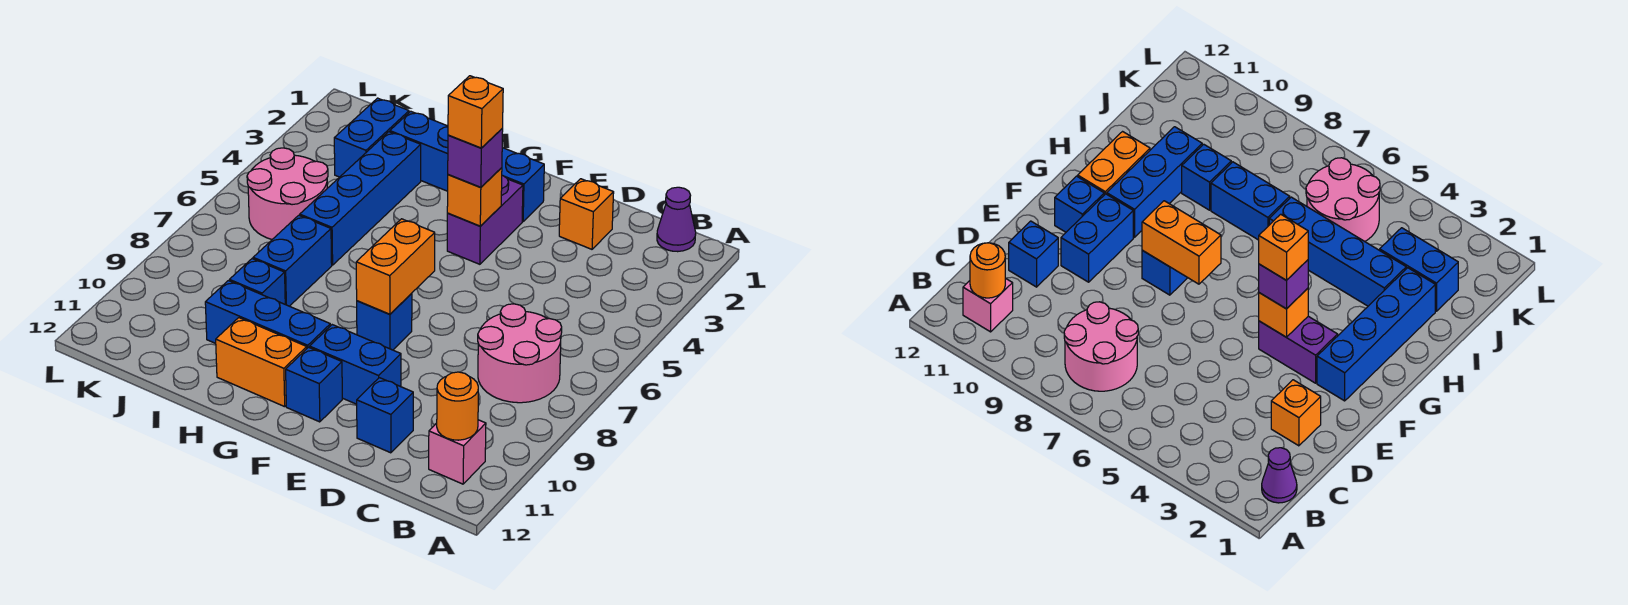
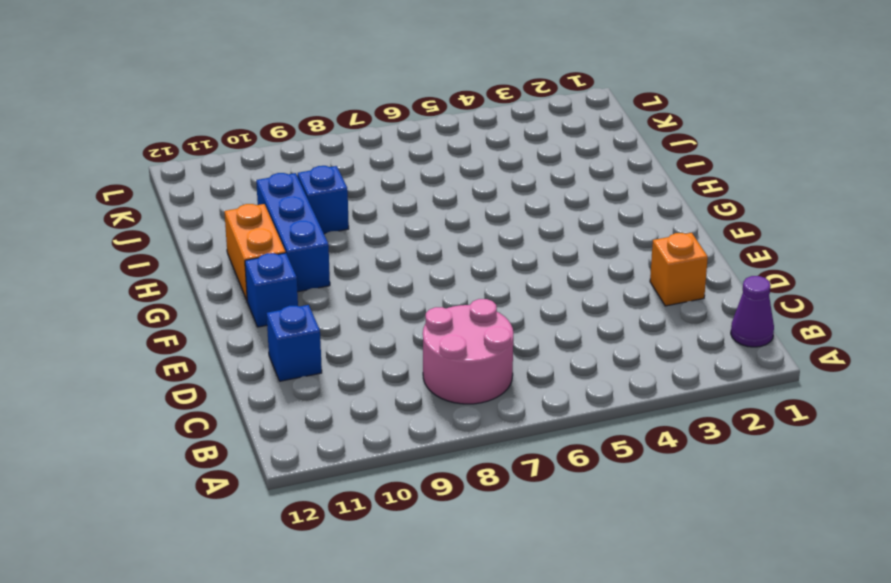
none -> pink 1x1 brick [429,420,486,484]
none -> blue 1x2 brick [310,325,401,404]
none -> blue 1x4 brick [390,111,544,222]

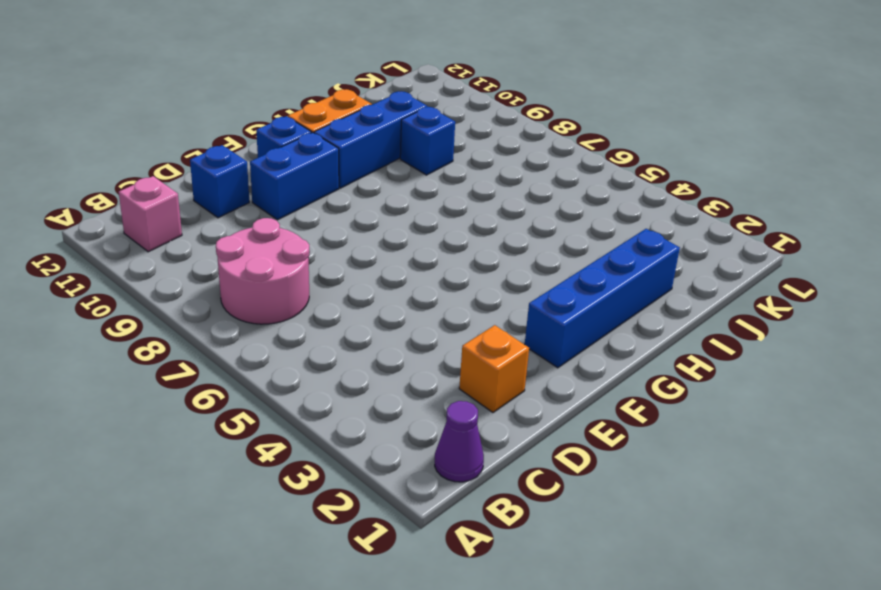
none -> purple 1x2 brick [447,175,523,264]
none -> blue 1x1 brick [357,293,412,350]
none -> blue 1x4 brick [300,132,421,265]

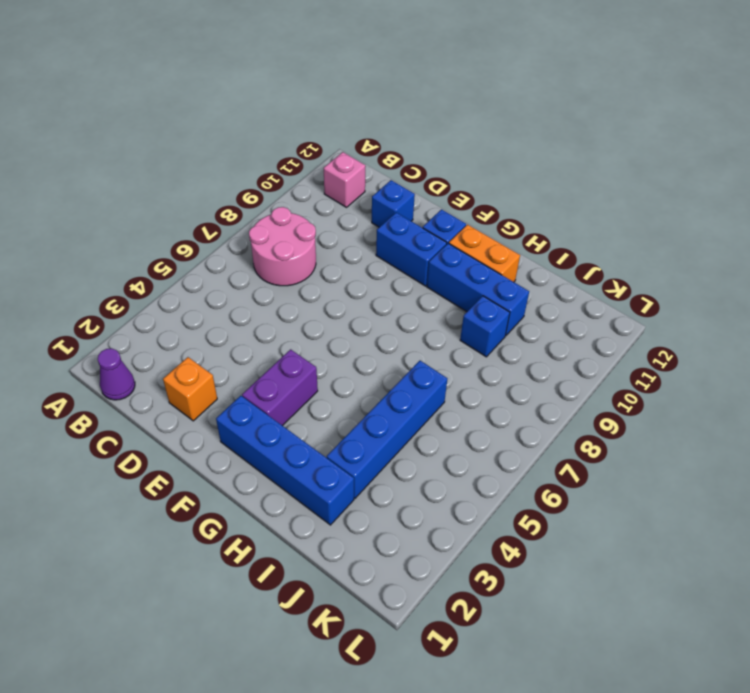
none -> blue 1x1 brick [357,293,412,350]
none -> blue 1x2 brick [253,215,332,306]
none -> blue 1x2 brick [334,98,409,177]

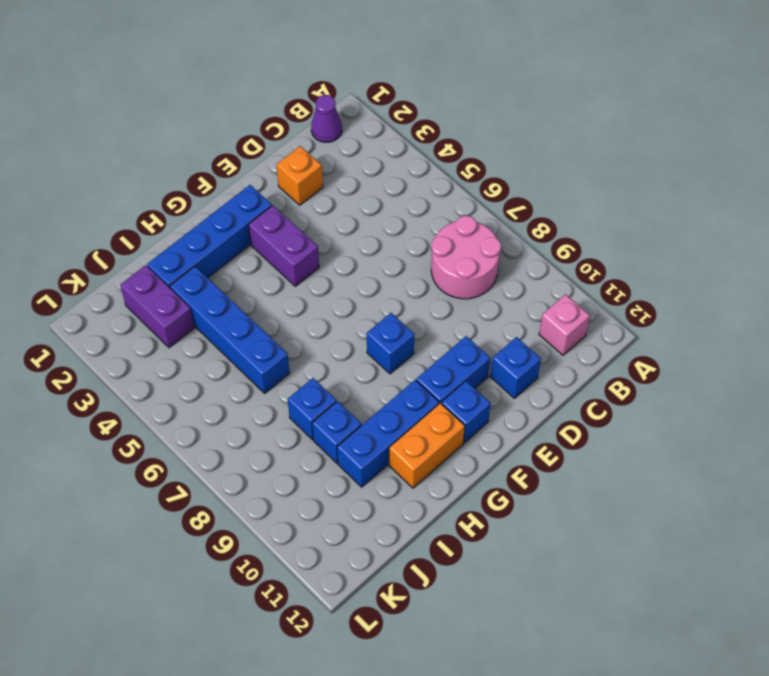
blue 1x1 brick [288,378,336,440] -> blue 1x2 brick [253,215,332,306]
purple 1x2 brick [120,265,194,348] -> blue 1x2 brick [334,98,409,177]
none -> pink 2x2 round brick [247,148,328,239]
none -> orange 1x1 round brick [437,372,478,440]
none -> orange 1x1 brick [447,168,502,226]

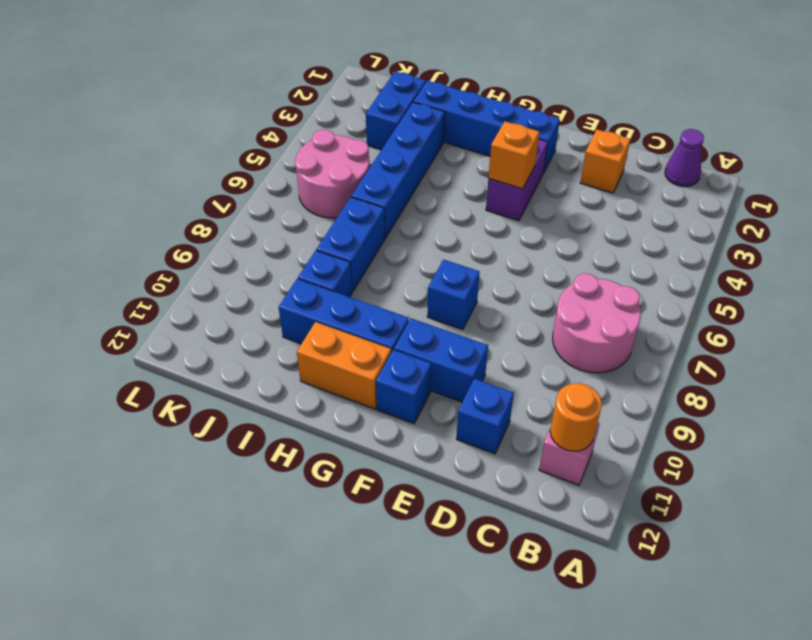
none -> orange 1x2 brick [356,219,435,314]
none -> purple 1x1 brick [448,129,503,188]
none -> orange 1x1 brick [448,76,503,148]

